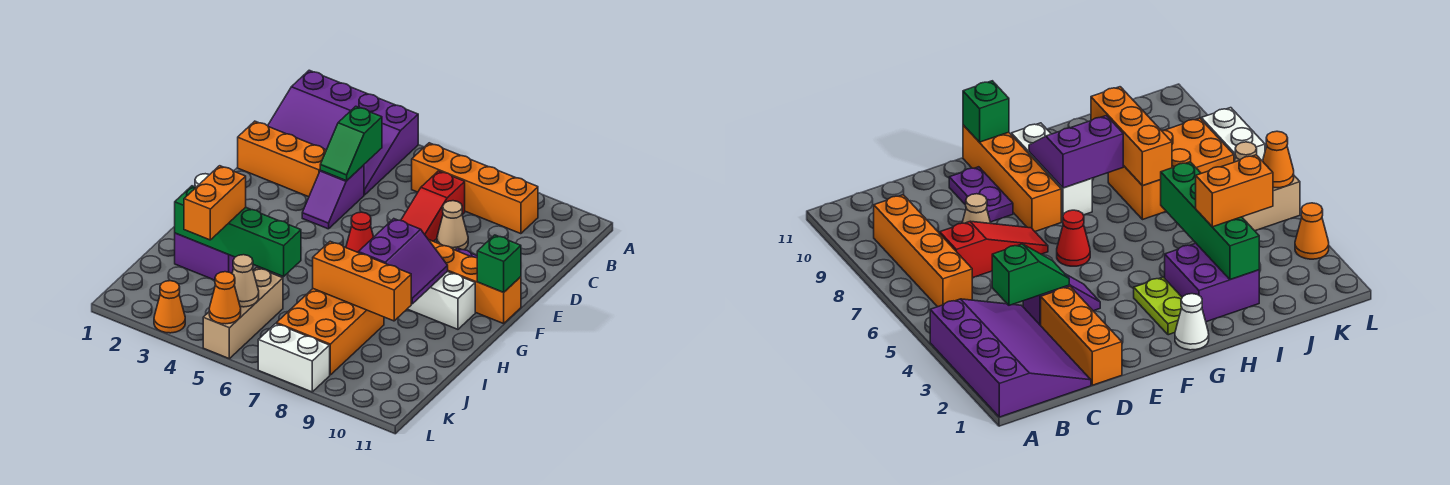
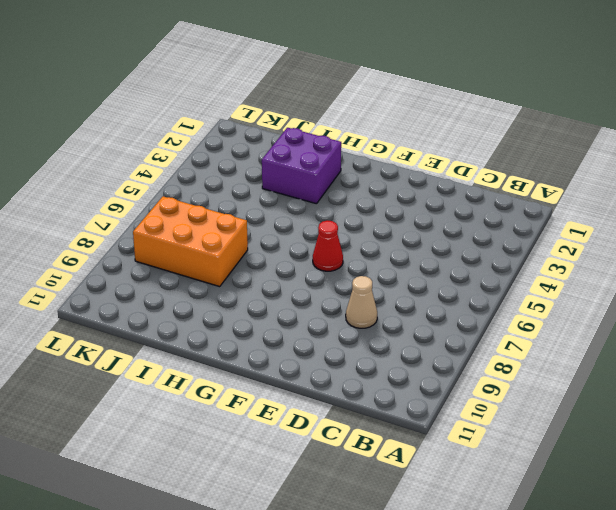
none -> purple 3x4 slope [268,70,418,195]
none -> orange 1x4 brick [412,143,538,234]
none -> red 1x3 slope [401,171,465,241]

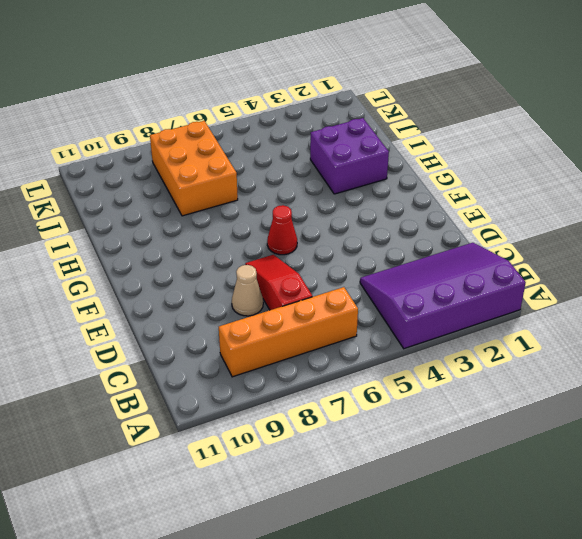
none -> orange 1x3 brick [238,121,326,197]
none -> purple 1x2 slope [302,165,364,229]
none -> purple 1x2 plate [949,167,1013,222]

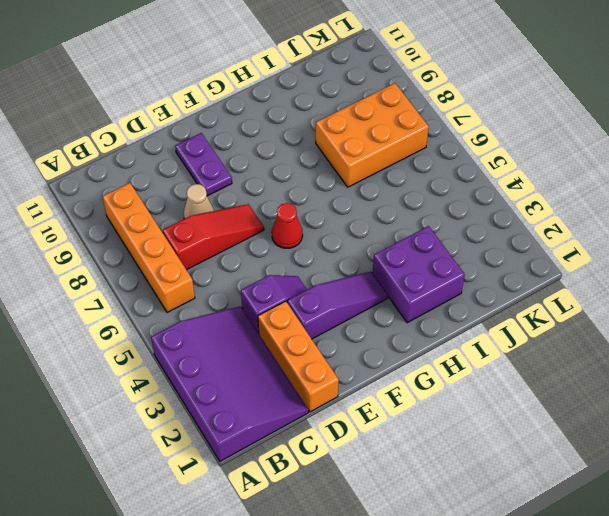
purple 1x3 slope [287,272,388,339] -> lime 1x2 plate [1134,277,1182,335]
none -> orange 1x4 brick [429,240,521,324]
none -> white 1x1 cone [1175,294,1209,350]
none -> white 1x3 brick [408,271,475,329]

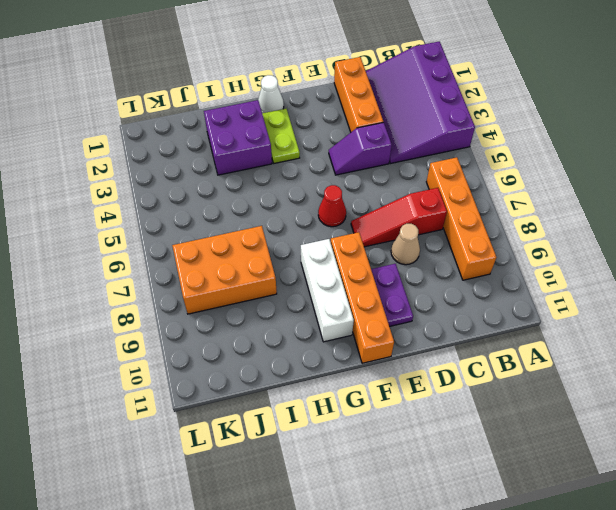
none -> tan 1x3 brick [203,267,283,359]
none -> orange 1x1 cone [154,281,185,333]
none -> white 1x2 brick [258,324,330,392]

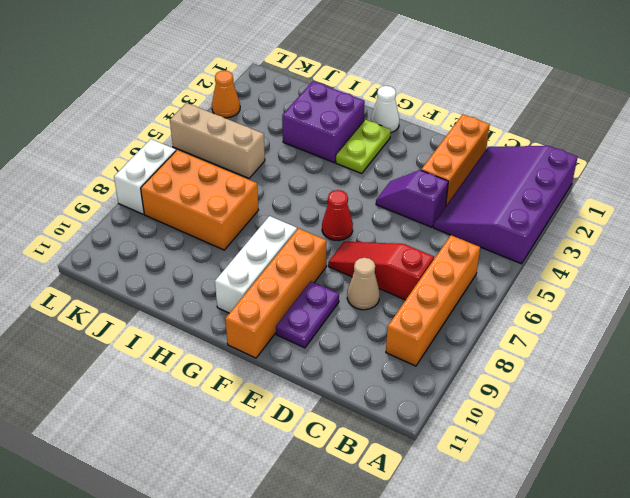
none -> green 1x2 slope [320,106,382,181]
none -> green 1x1 brick [477,235,521,292]
none -> purple 2x2 slope [358,219,448,304]

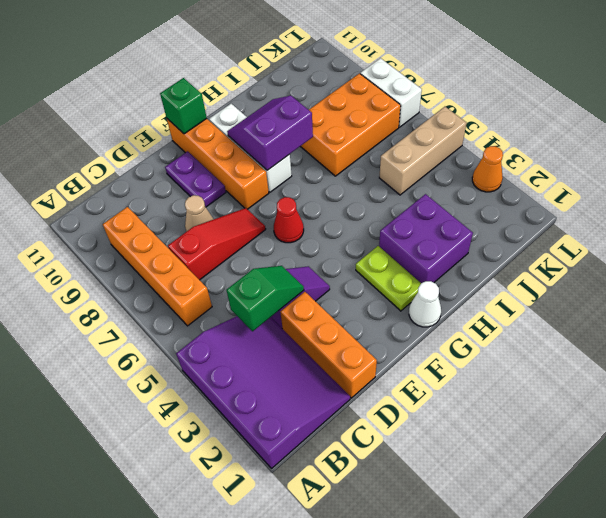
none -> green 1x4 brick [175,186,301,276]
none -> orange 1x3 brick [313,241,411,321]
none -> tan 1x1 cone [232,255,259,307]

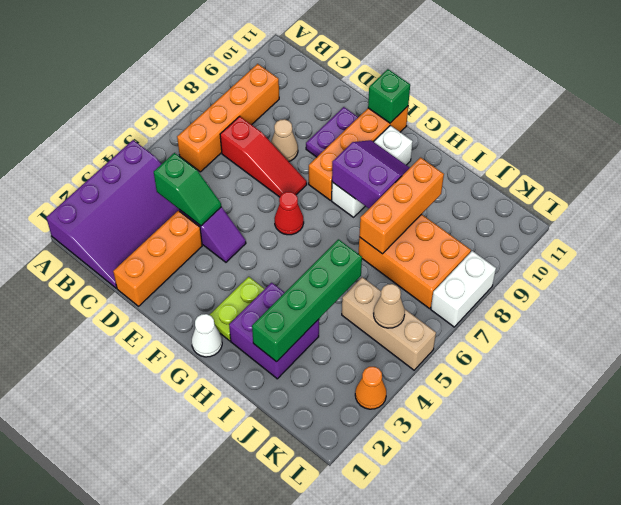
none -> orange 1x1 cone [209,272,241,324]
none -> orange 1x2 brick [184,166,246,240]

